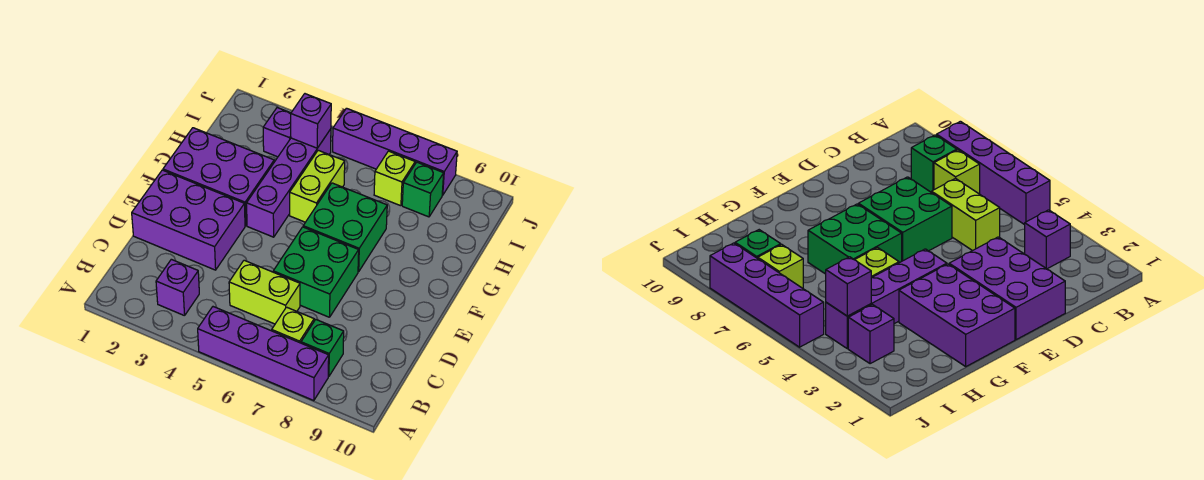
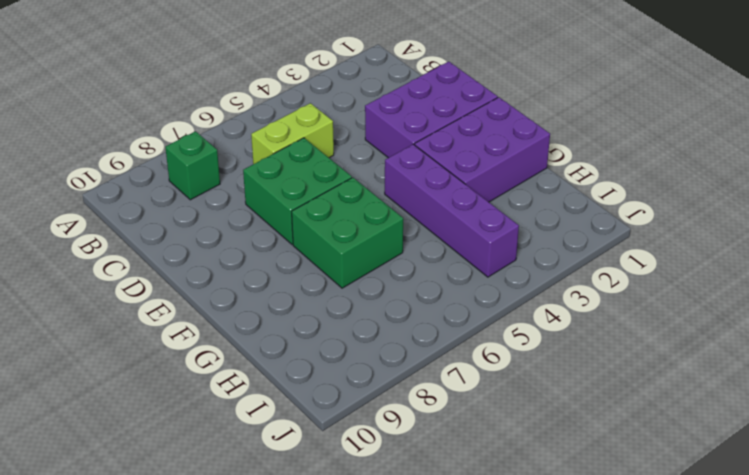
none -> purple 1x4 brick [198,307,329,401]
none -> purple 1x1 brick [156,259,199,316]
none -> lime 1x1 brick [272,307,314,343]

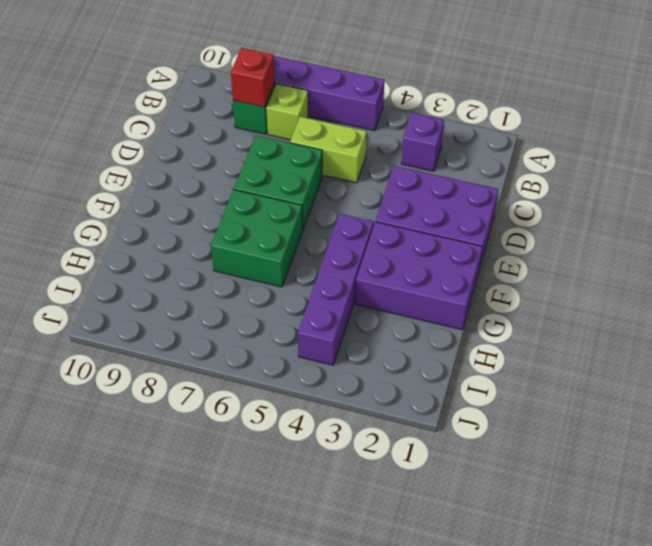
red 1x1 brick [231,48,275,107] -> none
none -> lime 1x2 brick [290,150,345,222]
none -> purple 1x1 brick [263,108,291,157]
none -> lime 1x1 brick [374,151,415,206]

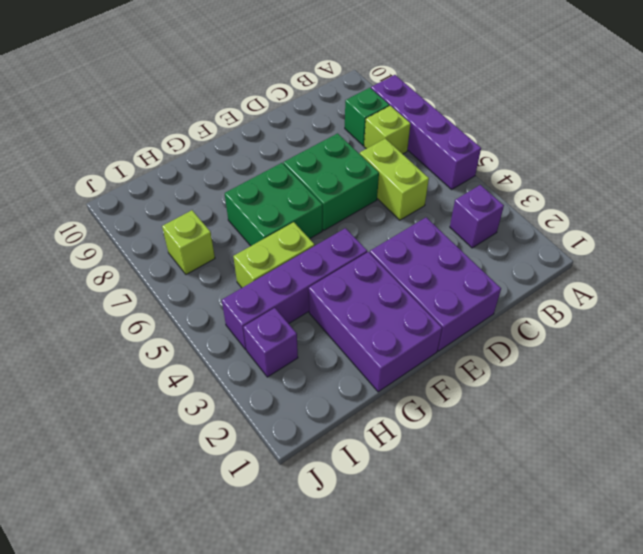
none -> green 1x1 brick [402,162,444,217]
none -> purple 1x4 brick [333,108,457,195]
none -> purple 1x1 brick [291,94,331,148]

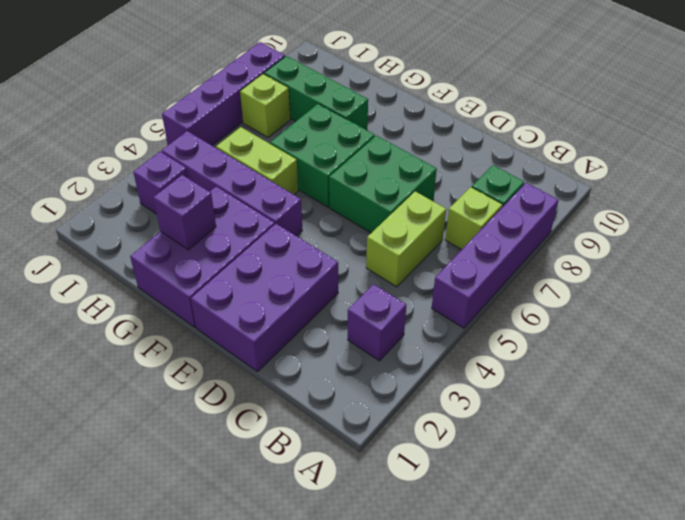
purple 1x1 brick [153,175,216,250] -> purple 1x1 brick moved to [291,94,331,148]
green 1x3 brick [264,56,368,130] -> green 1x1 brick [402,162,444,217]

